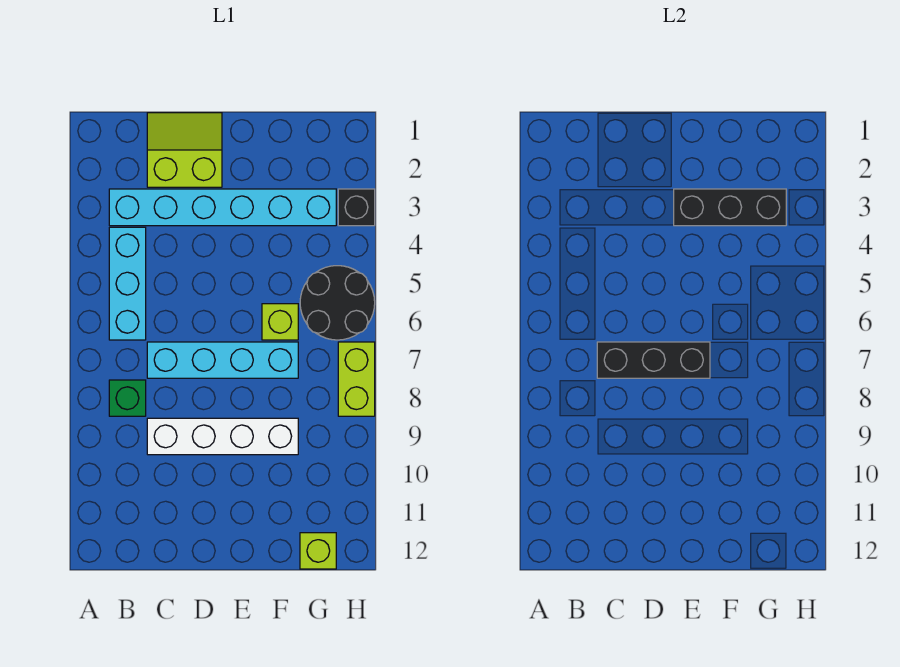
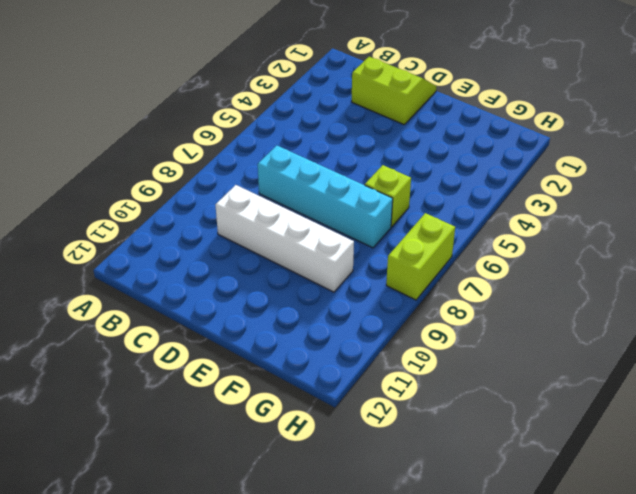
none -> cyan 1x6 brick [109,189,336,226]
none -> cyan 1x3 brick [109,227,146,340]
none -> green 1x1 brick [109,380,146,416]

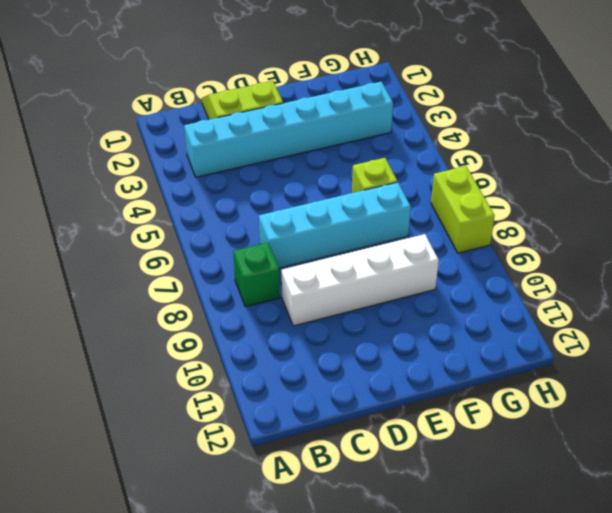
none -> cyan 1x3 brick [109,227,146,340]
none -> black 2x2 round brick [300,266,375,340]
none -> lime 1x1 brick [300,533,336,569]

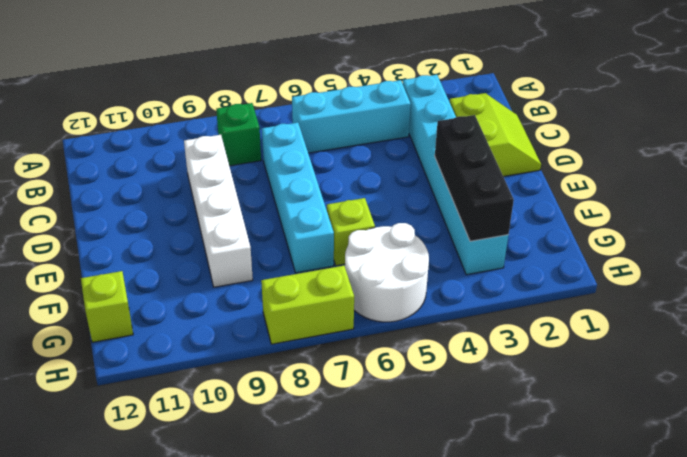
white 2x2 round brick [345,223,429,322] -> black 2x2 round brick [300,266,375,340]
none -> black 1x1 brick [338,189,375,226]
none -> black 1x3 brick [597,342,710,378]

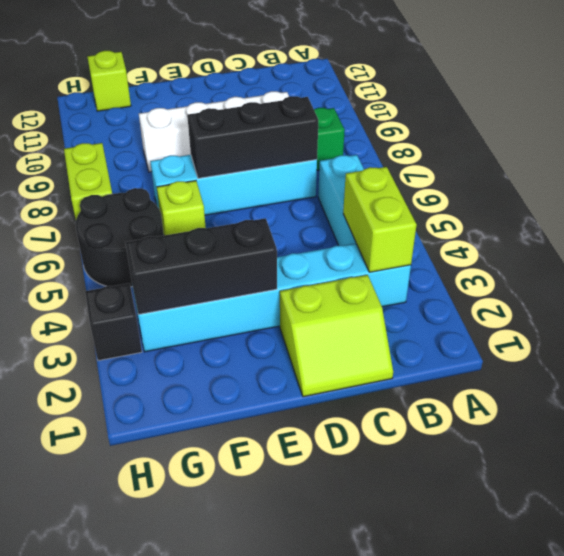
lime 1x2 brick [343,167,417,272] -> none

